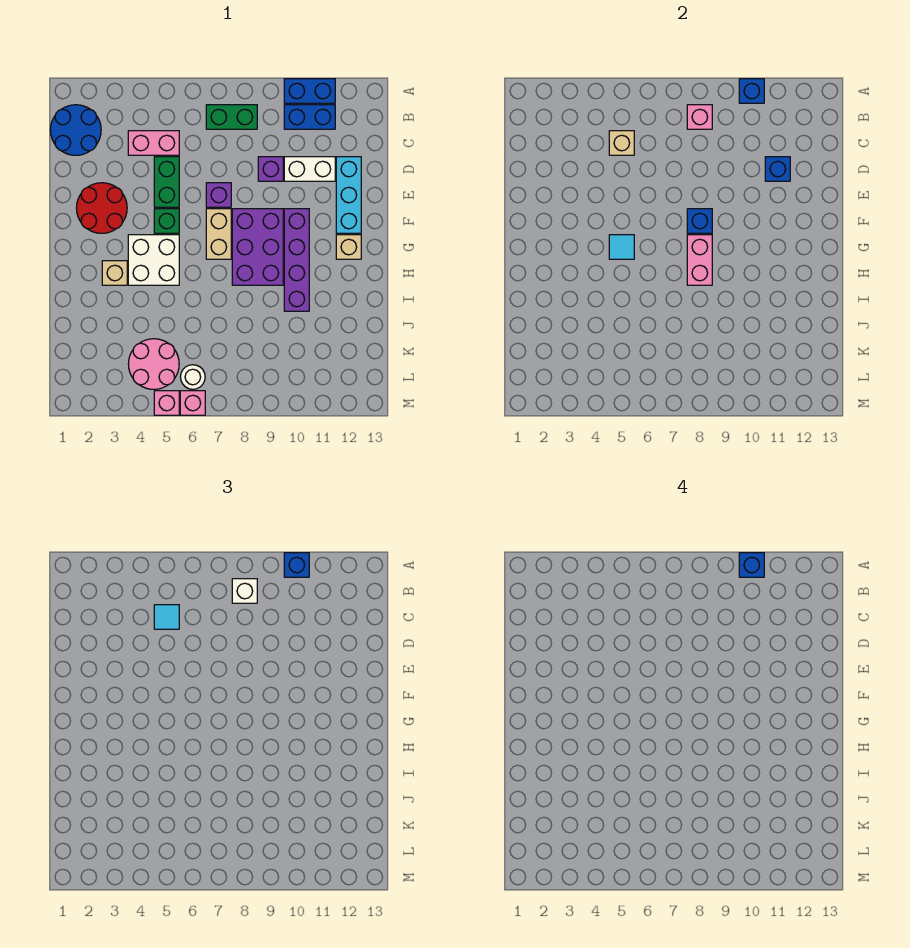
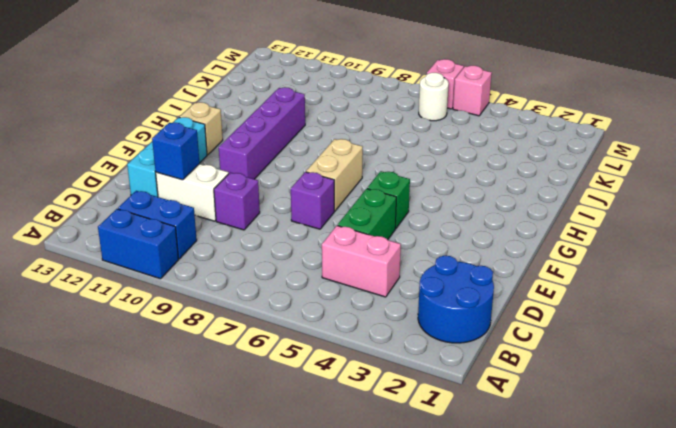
none -> green 1x2 brick [206,105,257,129]
none -> red 2x2 round brick [76,183,127,233]
none -> purple 2x3 brick [232,209,283,285]
none -> white 2x2 brick [128,235,179,285]

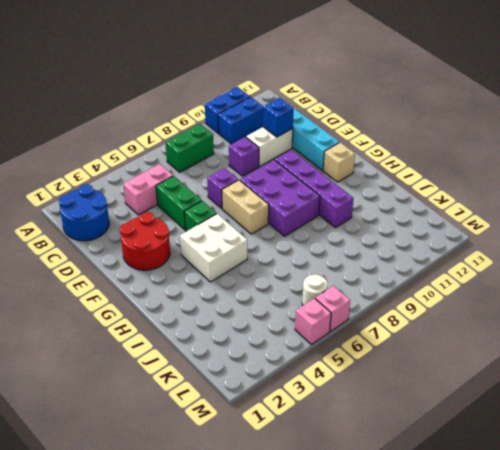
none -> tan 1x1 brick [102,261,127,285]
none -> pink 2x2 round brick [128,339,179,389]
none -> blue 1x1 brick [739,79,764,103]
none -> pink 1x1 brick [687,105,712,129]

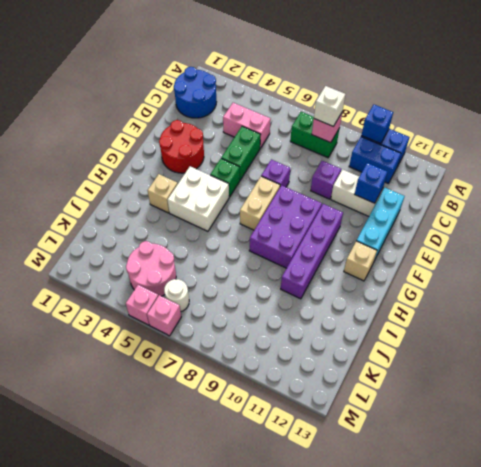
none -> tan 1x1 brick [609,131,634,155]
none -> blue 1x1 brick [687,209,712,233]
none -> cyan 1x1 tile [609,235,634,259]
none -> pink 1x2 brick [687,235,712,285]

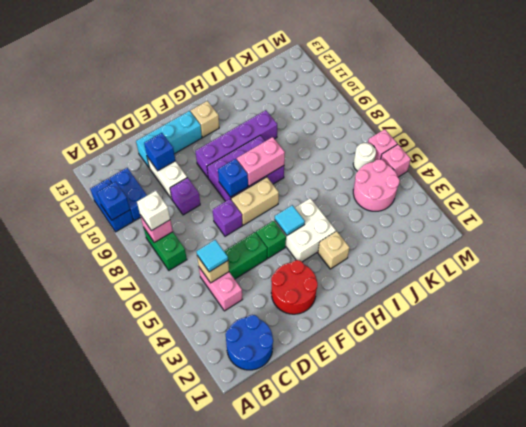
none -> blue 1x1 brick [284,553,309,577]
none -> blue 1x1 brick [739,553,764,577]

